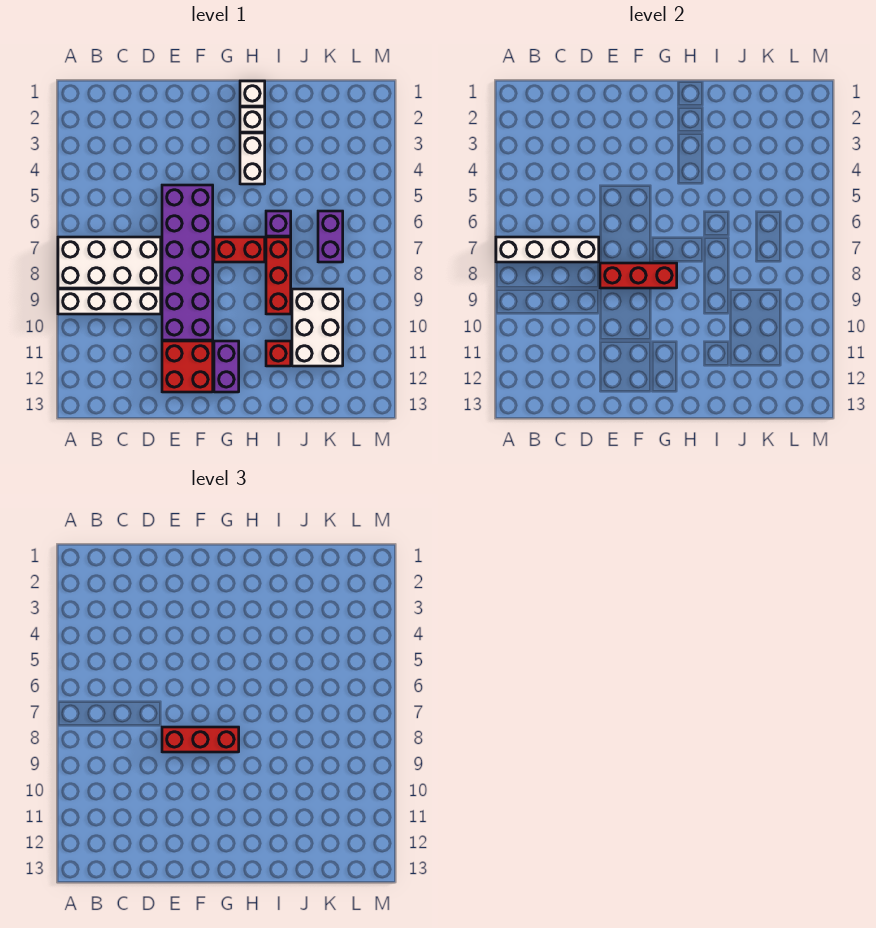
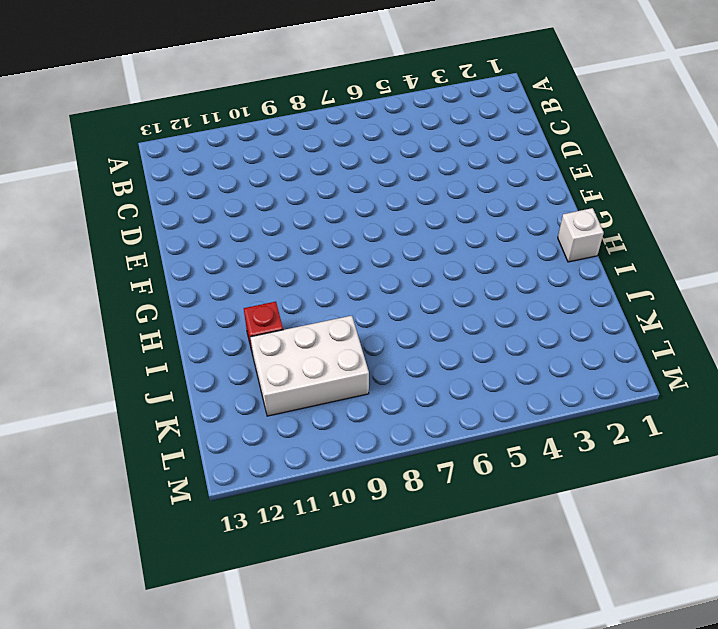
none -> white 2x4 brick [58,237,161,288]
none -> white 1x4 brick [58,289,161,314]
none -> purple 2x6 brick [162,185,213,340]

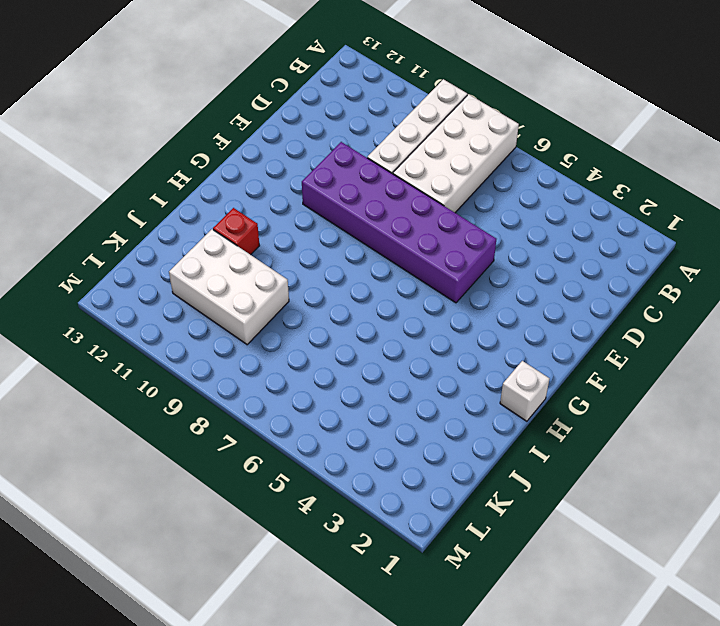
none -> red 2x2 brick [162,341,213,392]
none -> red 1x2 brick [214,237,265,262]
none -> purple 1x2 brick [214,341,239,392]

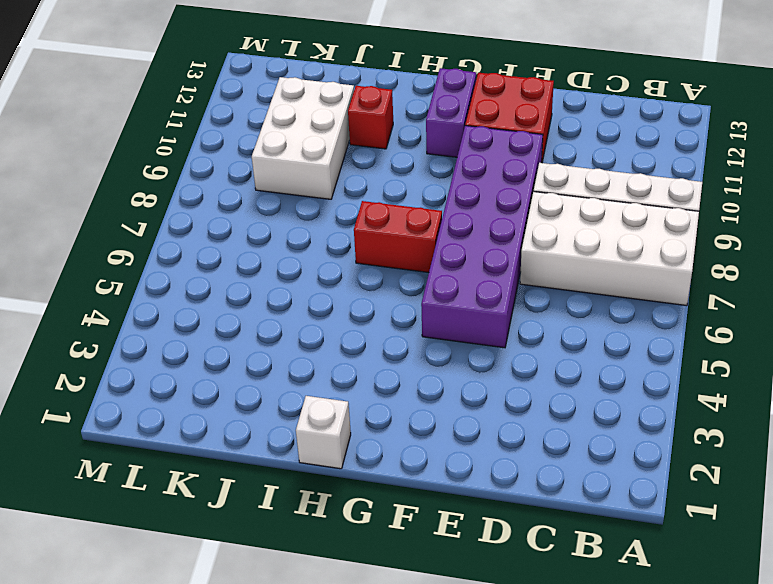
none -> white 1x1 brick [240,107,265,132]
none -> white 1x2 brick [240,133,265,184]
none -> purple 1x1 brick [266,211,291,236]

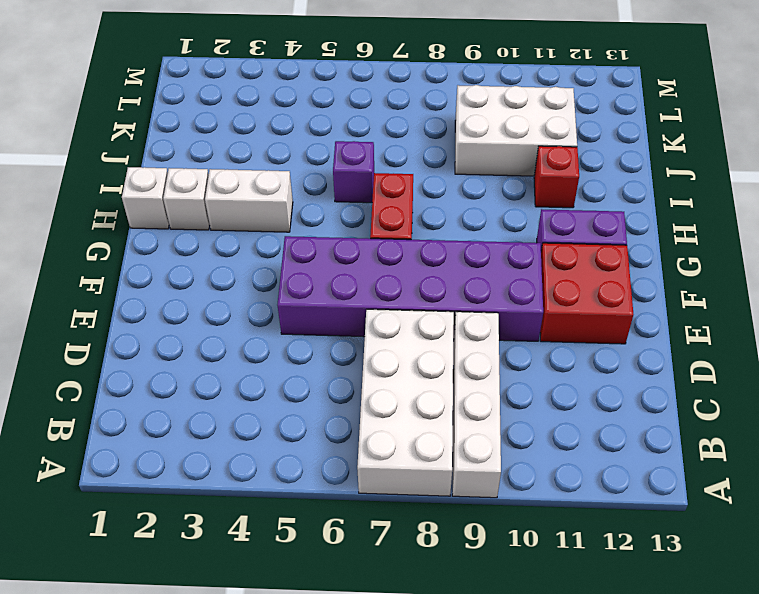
none -> red 1x3 brick [266,237,291,314]
none -> purple 1x2 brick [318,211,343,262]
none -> white 1x4 brick [496,237,599,262]

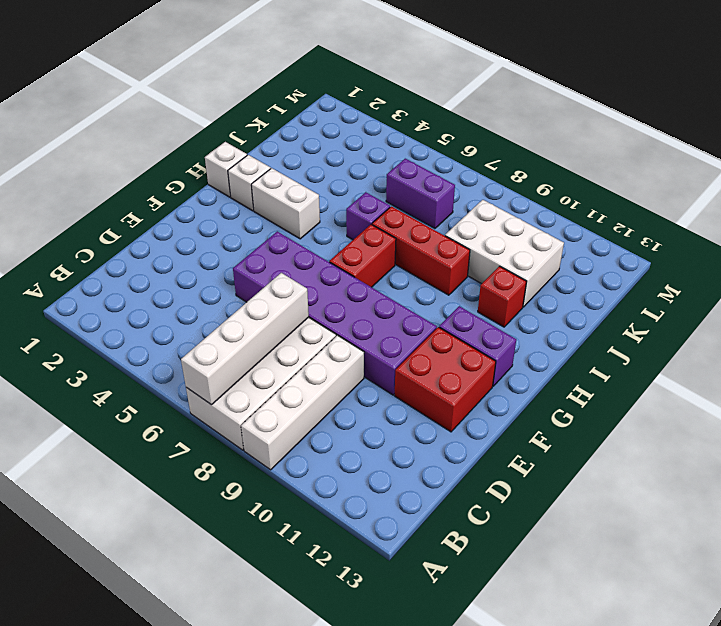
none -> red 1x3 brick [600,263,677,288]
none -> red 1x3 brick [162,727,239,752]

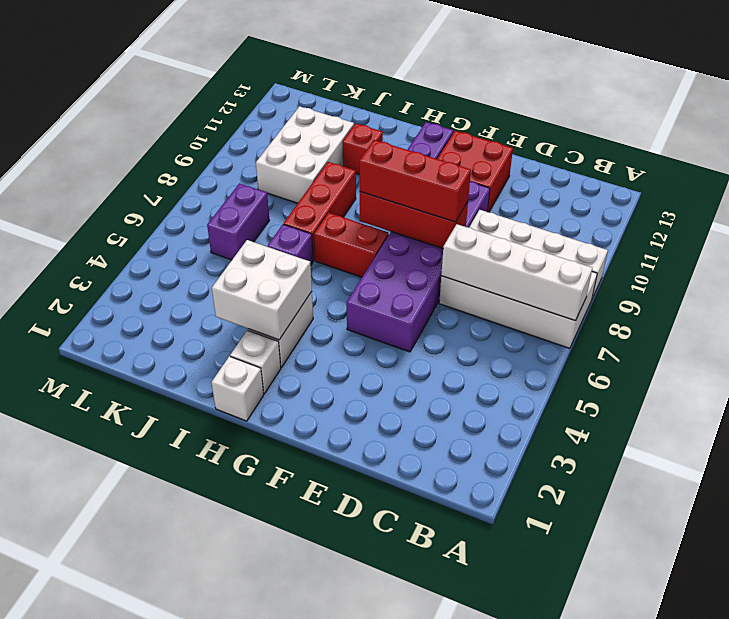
white 2x2 brick [212,240,312,340] -> none

